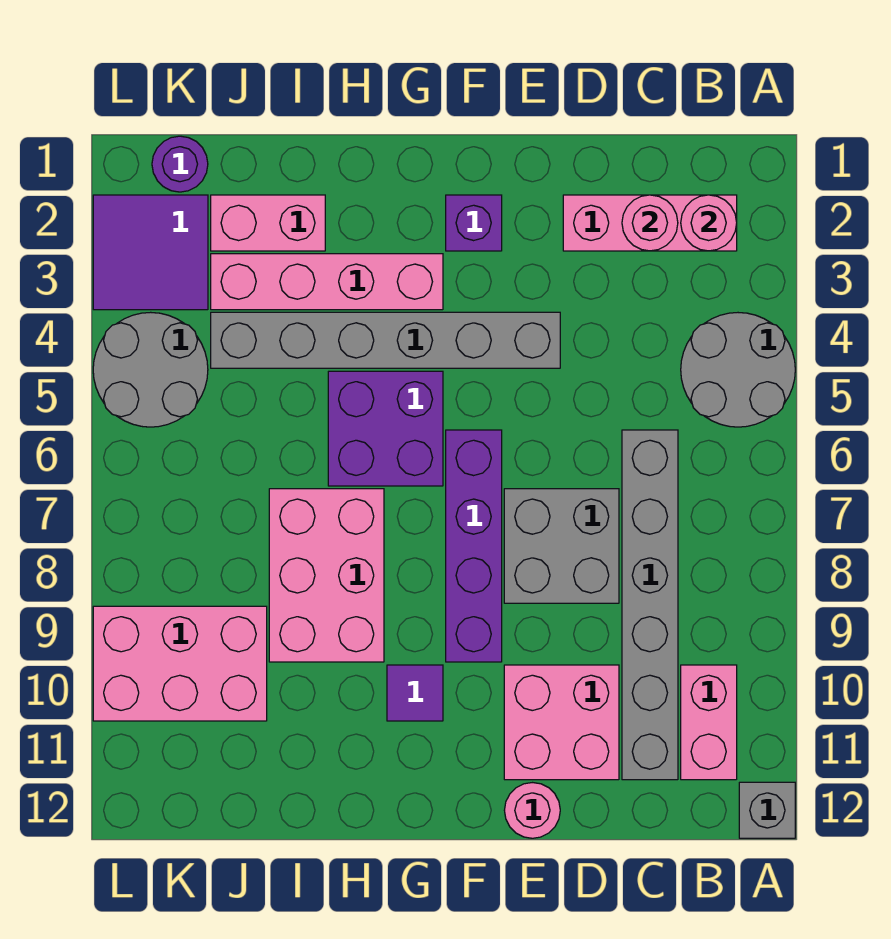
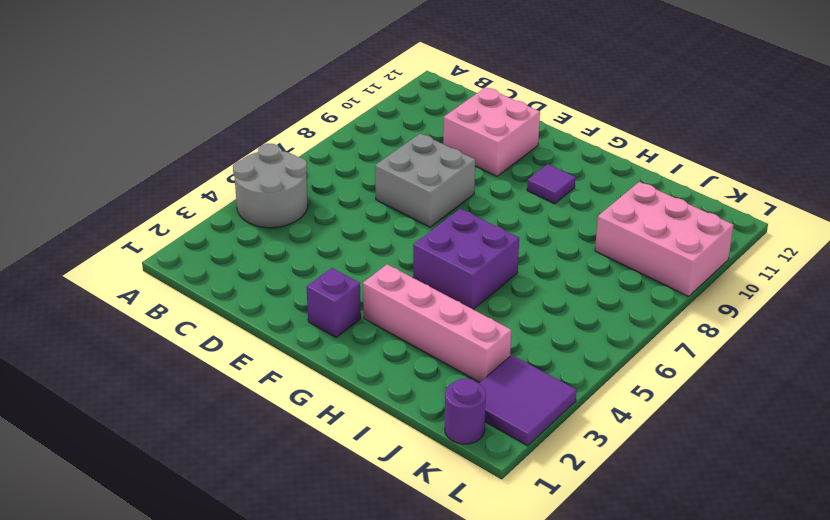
none -> grey 1x1 brick [739,782,795,838]
none -> pink 1x3 brick [563,195,737,251]
none -> pink 1x2 brick [681,665,737,780]

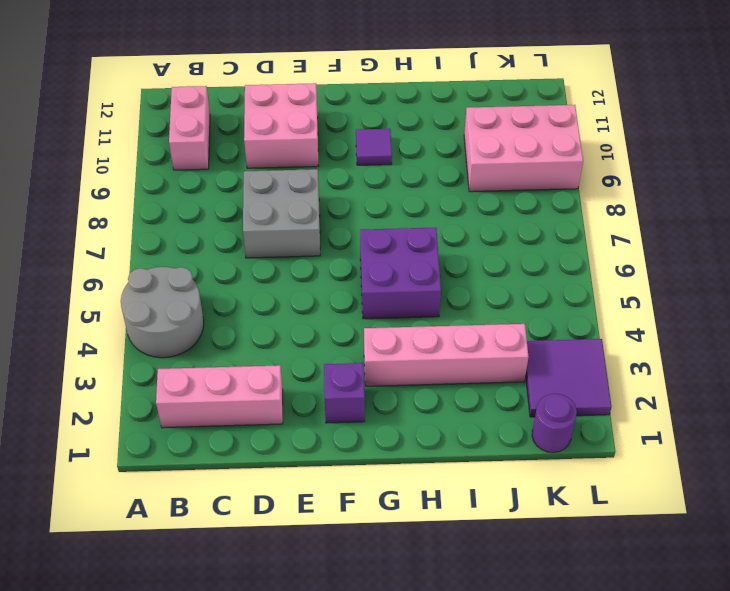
none -> grey 1x1 brick [739,782,795,838]
none -> grey 1x6 brick [622,430,678,780]
none -> grey 1x6 brick [211,312,560,368]

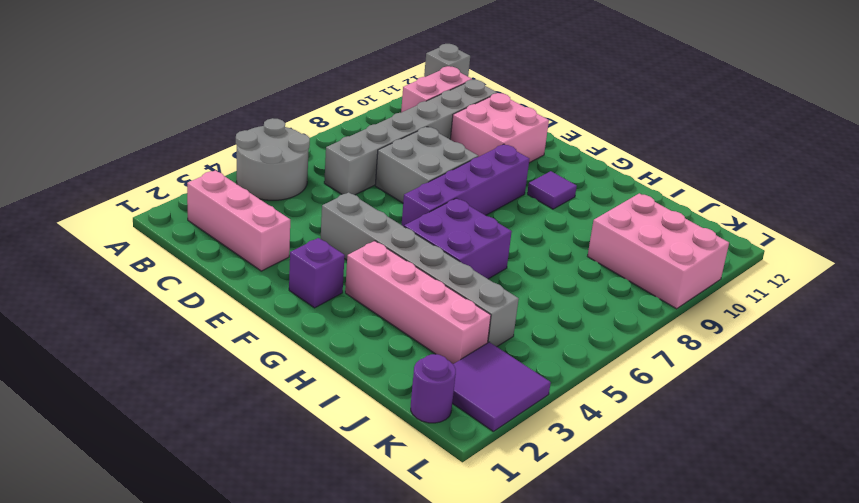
none -> pink 1x1 round brick [504,783,560,838]
none -> pink 2x3 brick [269,489,384,662]
none -> pink 1x2 brick [211,195,325,251]

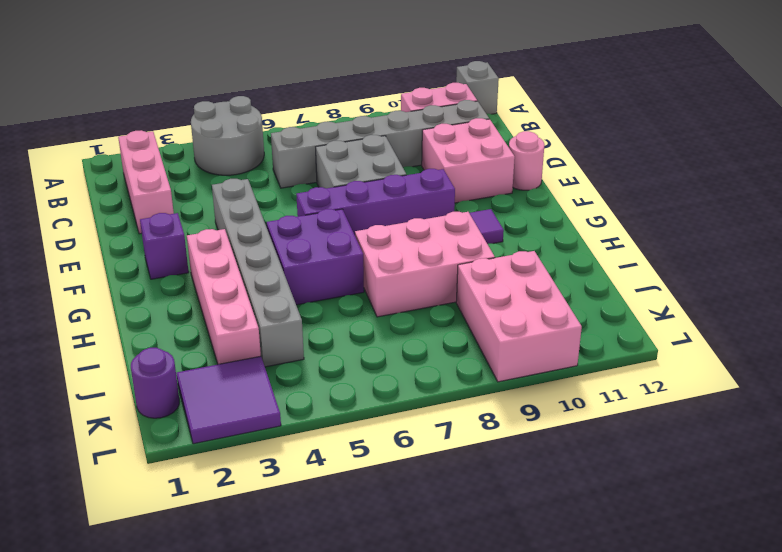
none -> pink 1x2 brick [211,195,325,251]
none -> grey 2x2 round brick [93,312,208,427]
none -> pink 1x1 round brick [681,195,737,251]

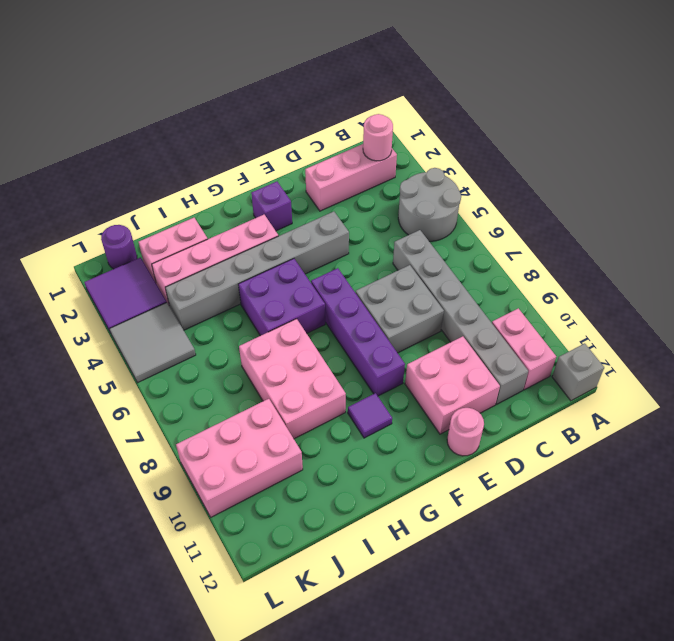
grey 2x2 tile [110,303,196,383] -> grey 2x2 round brick [93,312,208,427]
none -> pink 1x1 round brick [622,195,678,251]

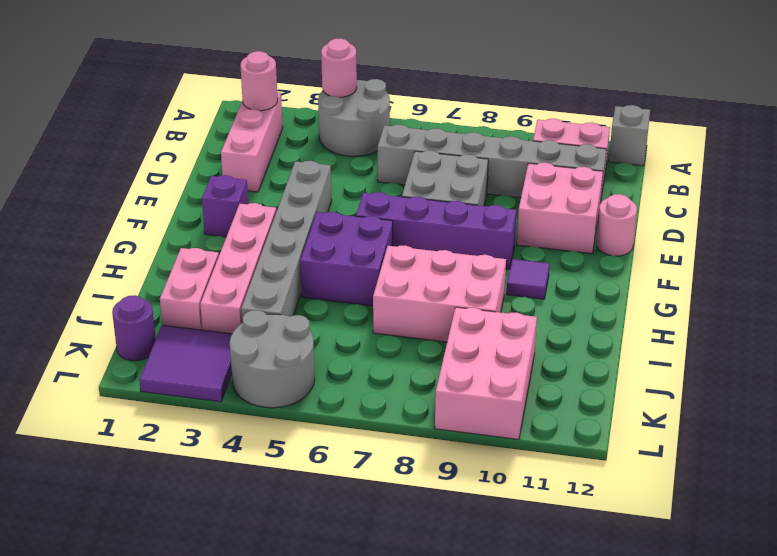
pink 1x1 round brick [321,38,357,97] -> pink 1x1 round brick moved to [622,195,678,251]

